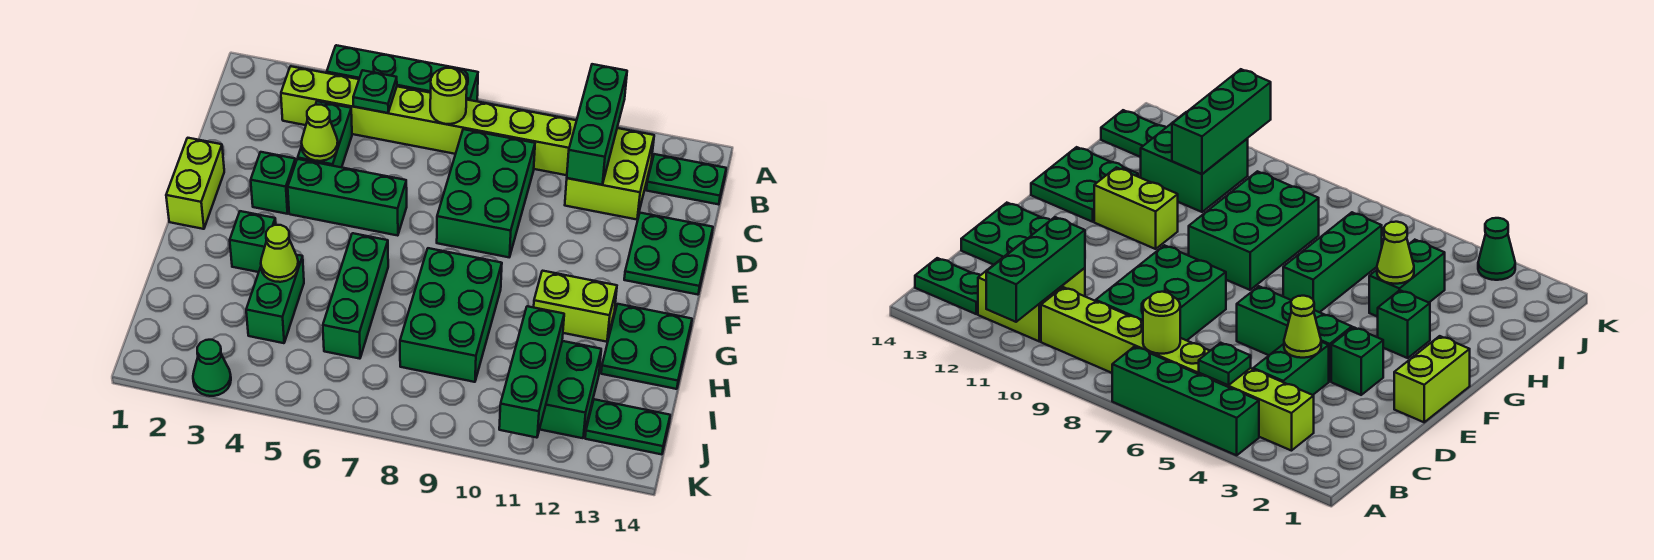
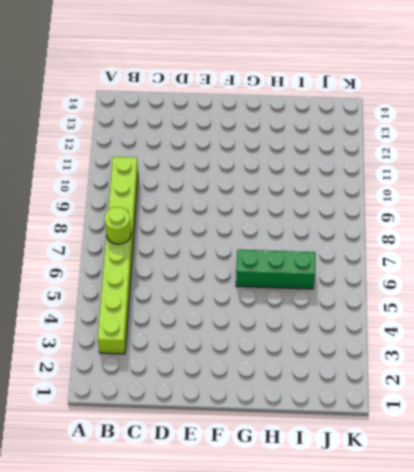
none -> green 1x4 brick [327,45,478,101]
none -> lime 2x2 brick [565,128,654,220]
none -> green 1x2 plate [646,154,726,204]

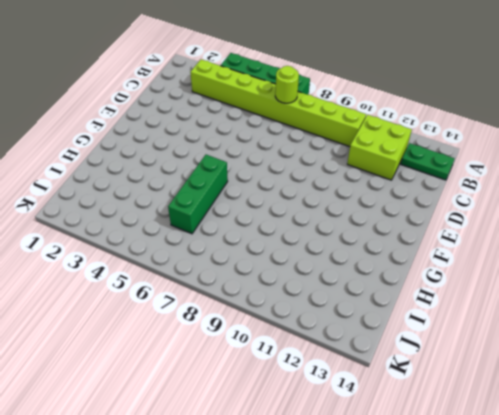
none -> green 1x2 brick [298,101,352,167]
none -> green 2x3 brick [437,129,535,257]
none -> green 2x2 plate [624,213,713,295]

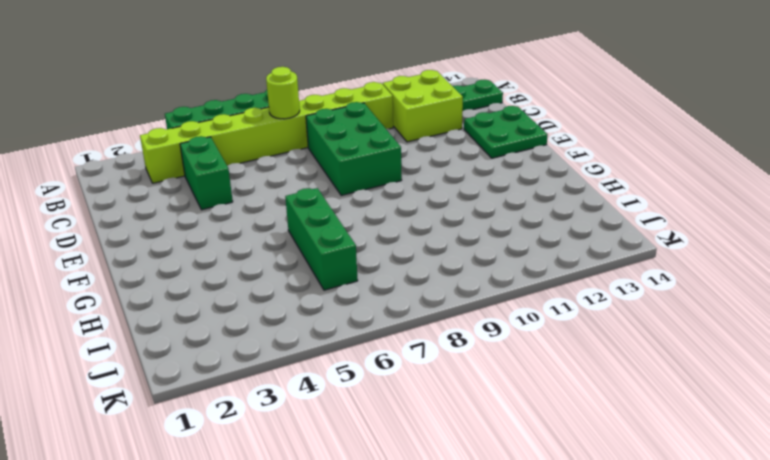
none -> lime 1x2 brick [166,138,224,229]
none -> green 1x1 brick [251,152,296,214]
none -> green 1x3 brick [288,159,407,236]

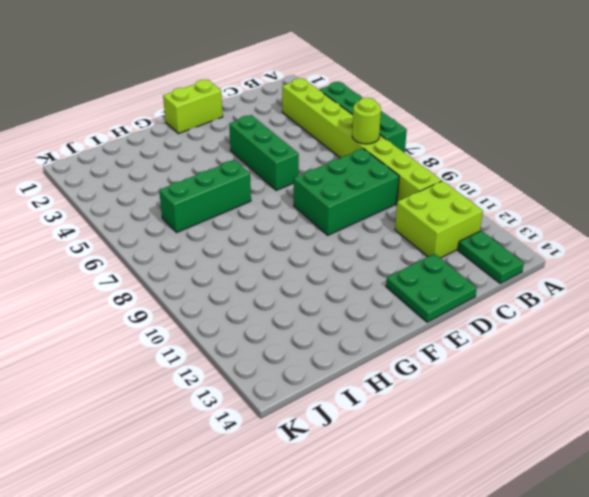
none -> green 1x2 brick [298,101,352,167]
none -> green 1x1 brick [251,152,296,214]
none -> green 1x1 brick [230,211,276,272]

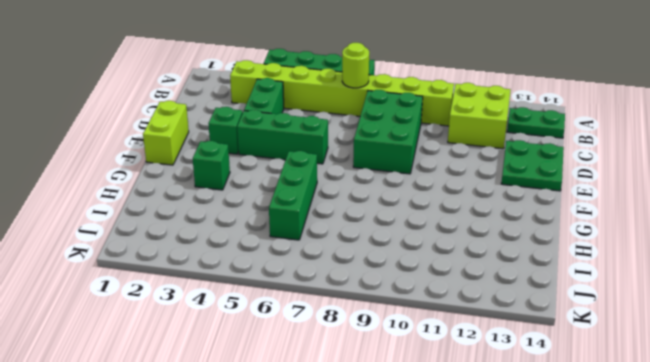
none -> green 2x3 brick [400,248,502,382]
none -> lime 1x2 brick [534,271,617,342]
none -> green 2x2 plate [601,304,692,389]

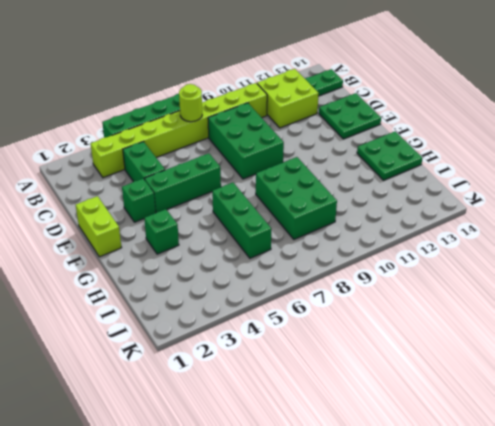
none -> lime 1x2 brick [534,271,617,342]
none -> green 1x2 brick [246,255,304,343]
none -> green 2x2 brick [540,341,601,438]

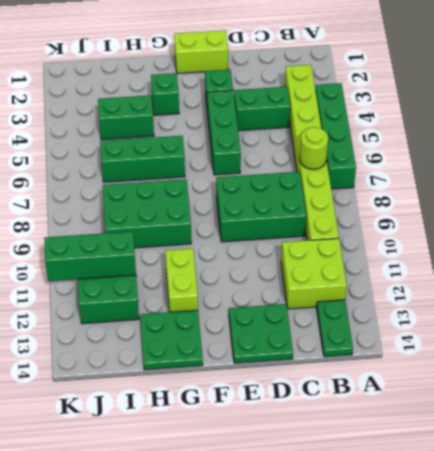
none -> green 1x2 plate [585,399,670,454]
none -> green 1x1 cone [193,340,231,396]
none -> green 1x3 brick [567,64,627,185]

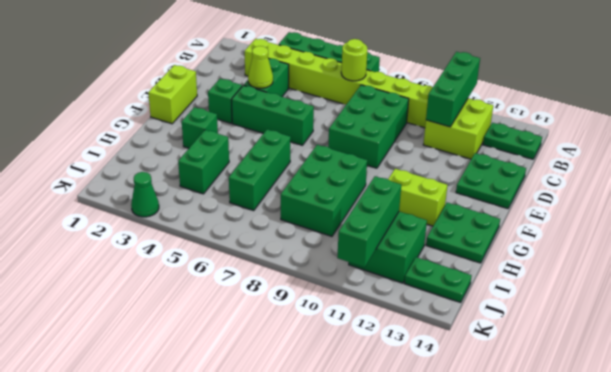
none -> green 1x1 plate [353,70,397,113]
none -> lime 1x1 cone [261,225,298,282]

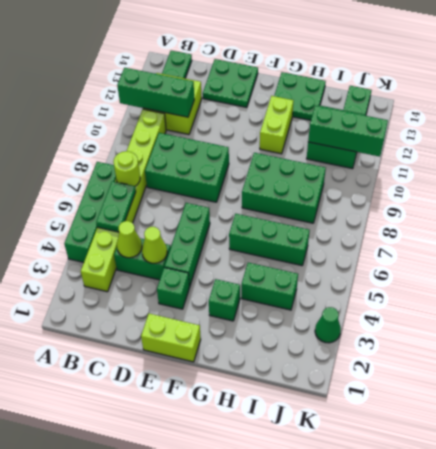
green 1x2 plate [96,181,136,232] -> green 1x1 plate [353,70,397,113]
lime 1x1 cone [117,221,142,258] -> lime 1x1 cone moved to [261,225,298,282]

